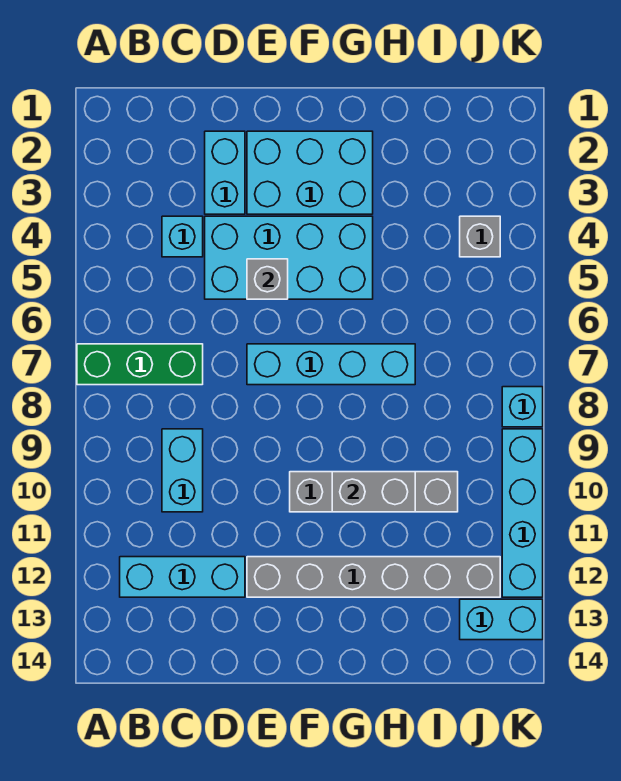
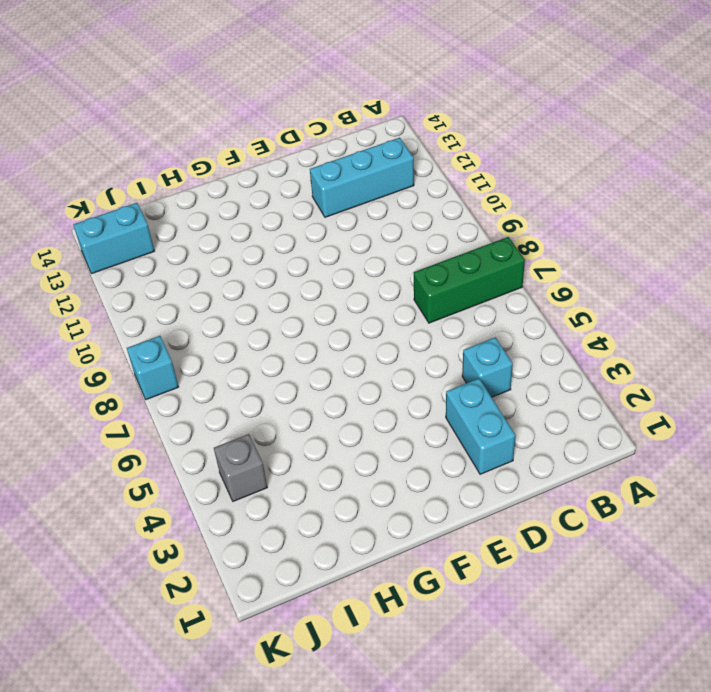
none -> cyan 1x2 brick [162,429,203,512]
none -> cyan 2x4 brick [205,216,373,299]
none -> cyan 2x3 brick [247,131,373,214]

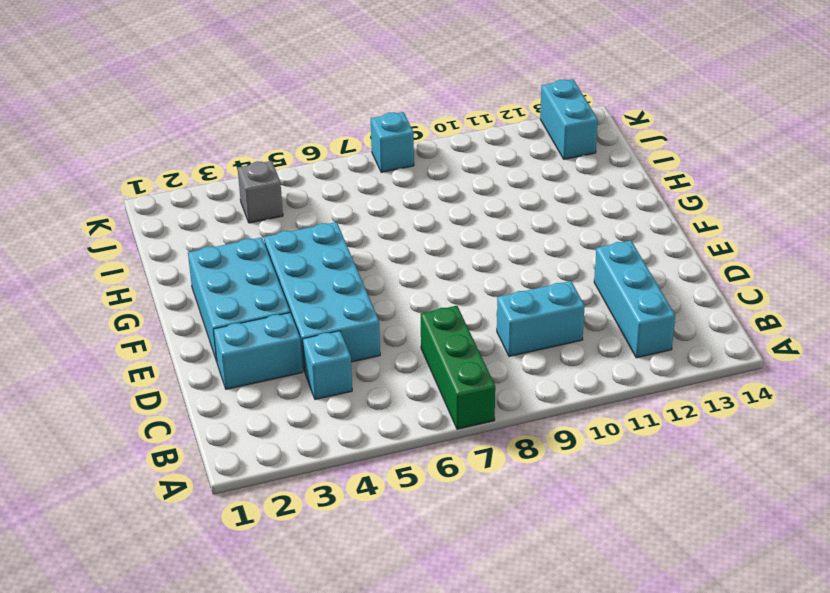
none -> cyan 1x4 brick [247,344,415,385]
none -> grey 1x6 brick [247,557,500,597]
none -> grey 1x4 brick [290,472,458,512]

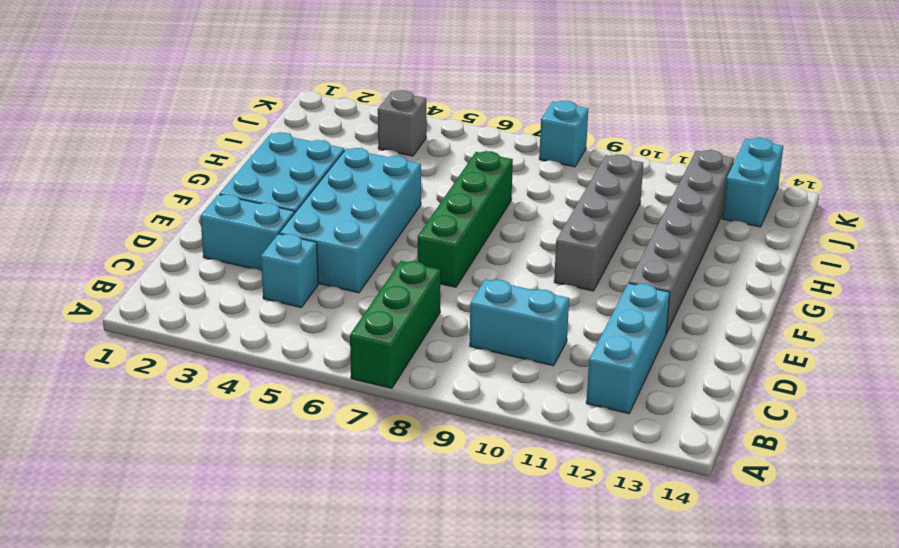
green 1x4 brick [418,151,513,287] -> cyan 1x4 brick [247,344,415,385]
none -> cyan 1x4 brick [502,429,543,597]
none -> grey 1x1 brick [247,259,288,299]
none -> grey 1x2 brick [332,472,415,512]

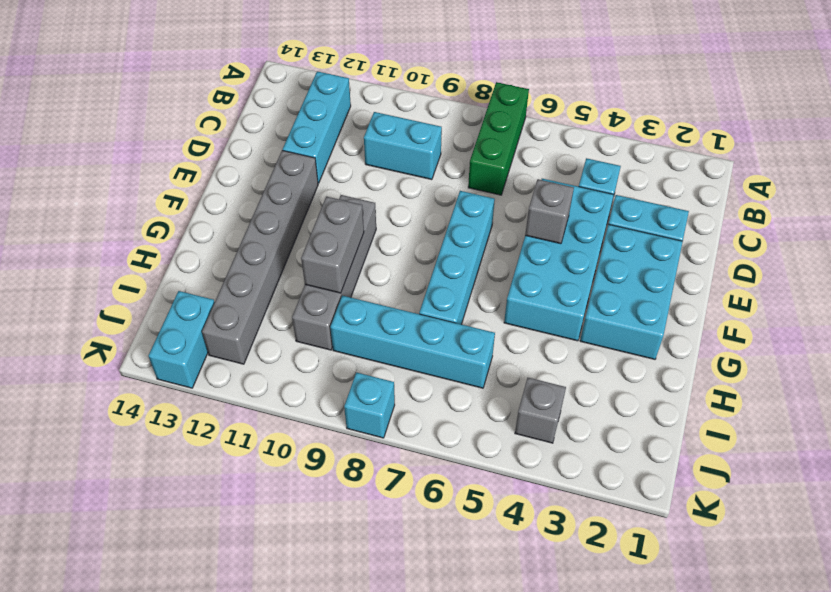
cyan 1x4 brick [330,296,495,388] -> cyan 1x4 brick moved to [502,429,543,597]

